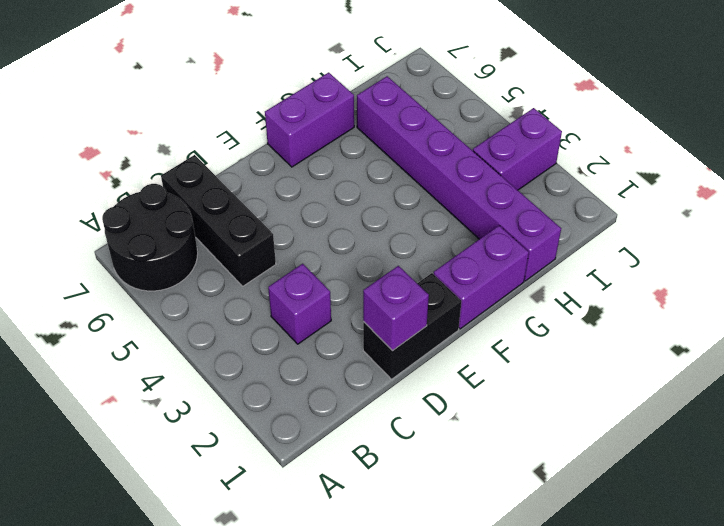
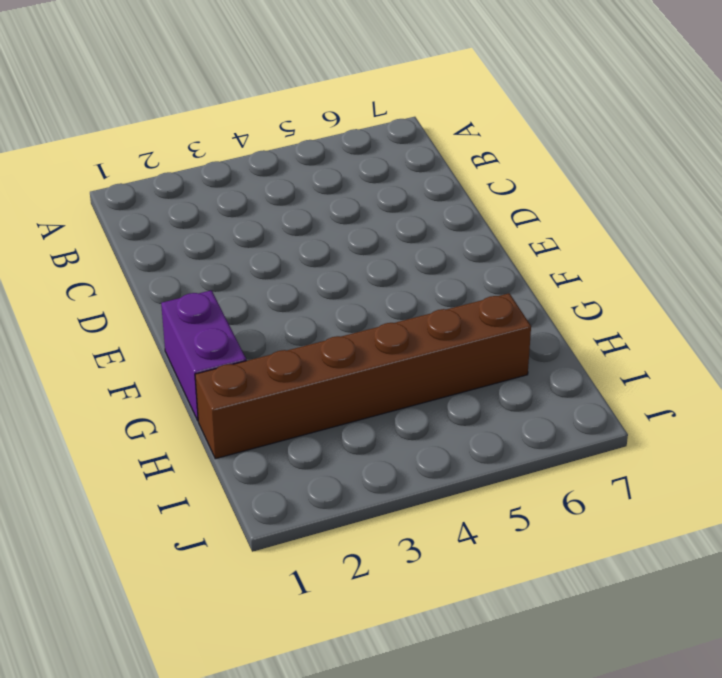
brown 1x6 brick [195,293,531,459] -> purple 1x6 brick [357,76,561,281]
none -> black 2x2 round brick [102,184,198,291]
none -> purple 1x1 brick [268,264,331,344]

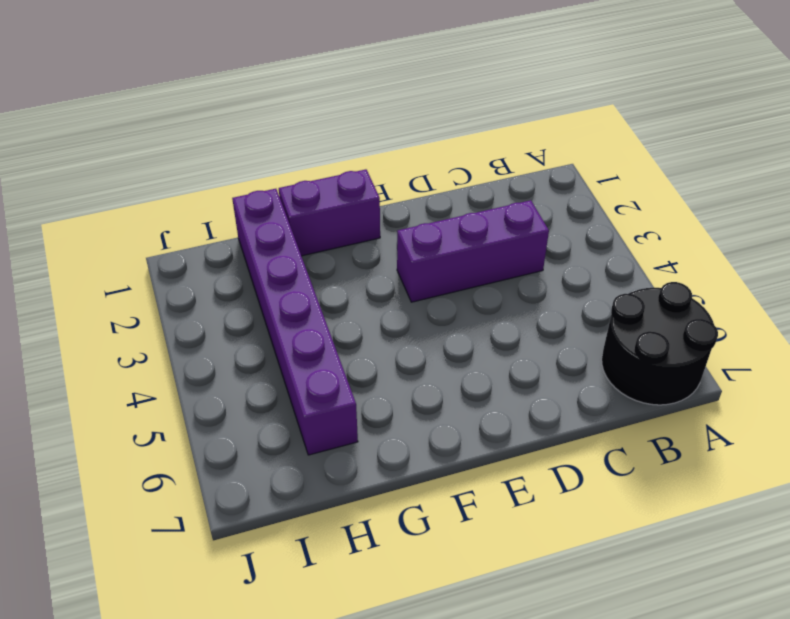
purple 1x3 brick [397,200,549,302] -> purple 1x1 brick [268,264,331,344]
none -> black 1x3 brick [161,155,276,286]
none -> black 1x2 brick [363,273,462,379]

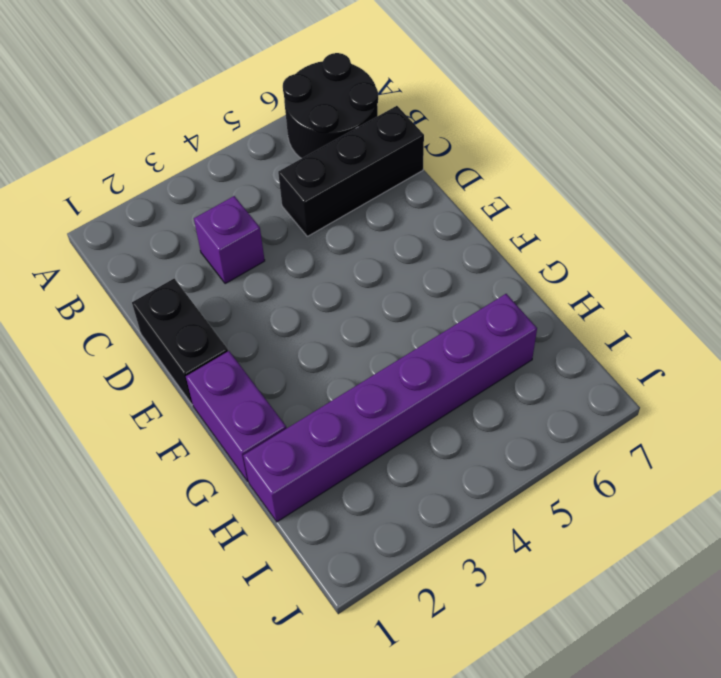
none -> purple 1x2 brick [265,72,354,167]
none -> purple 1x2 brick [473,108,562,190]

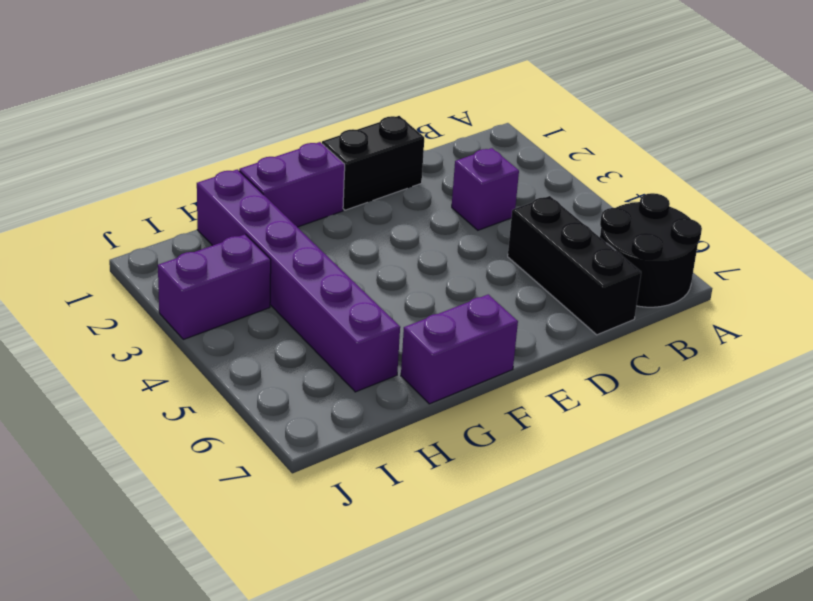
none -> purple 1x1 brick [363,266,429,351]

